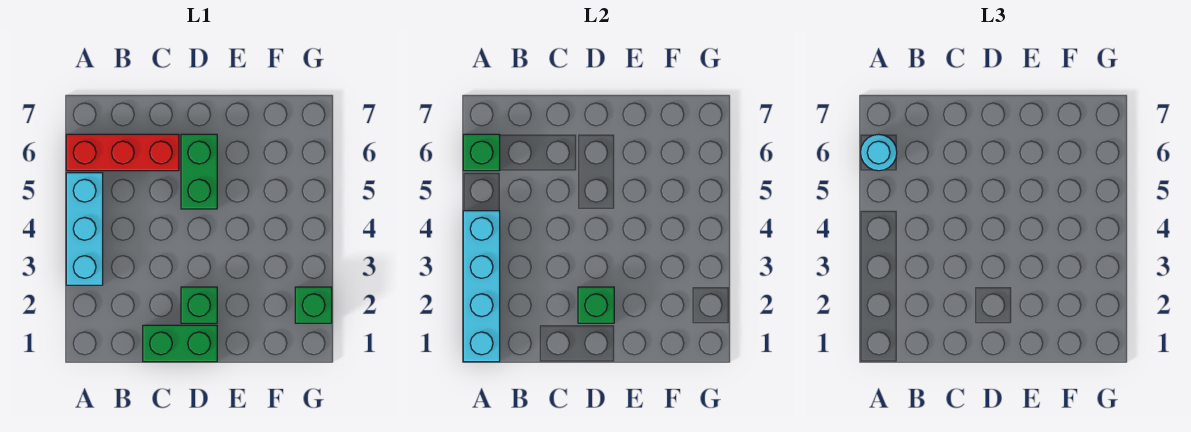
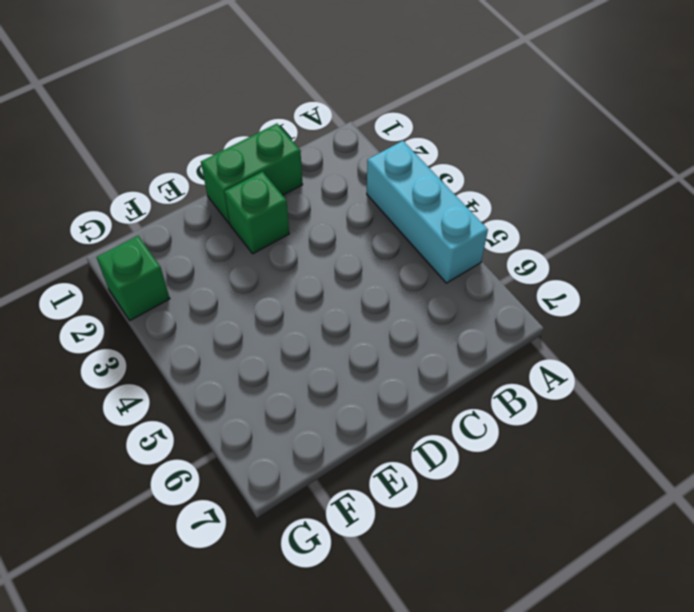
none -> red 1x3 brick [66,134,179,171]
none -> green 1x2 brick [181,134,217,209]

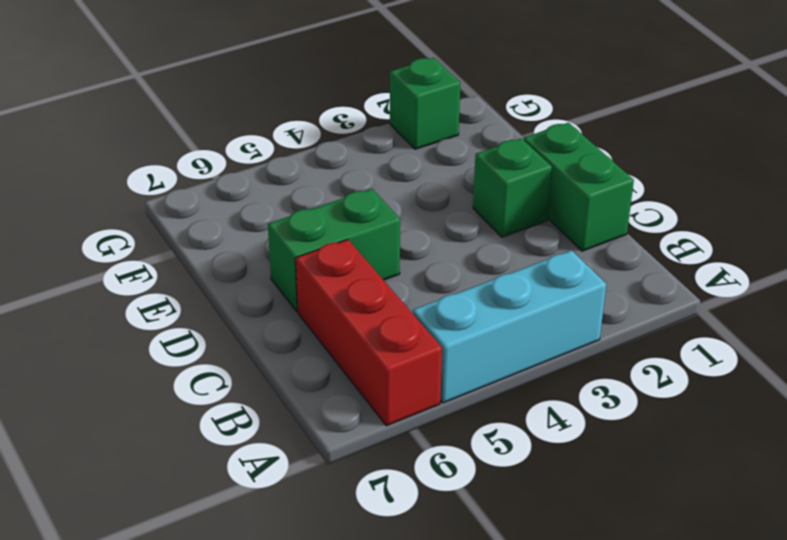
none -> cyan 1x4 brick [463,211,500,362]
none -> green 1x1 brick [463,134,500,171]

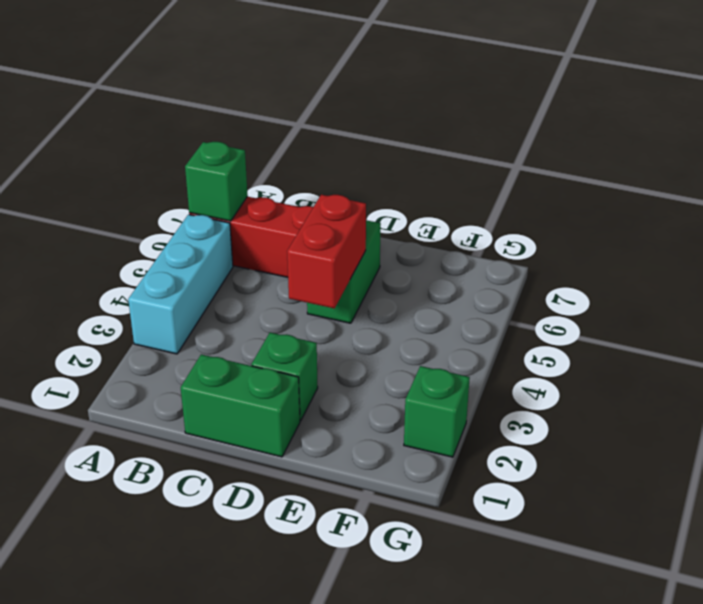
red 1x2 brick [287,195,366,308] -> none
none -> cyan 1x4 brick [463,211,500,362]
none -> green 1x1 brick [578,287,614,323]

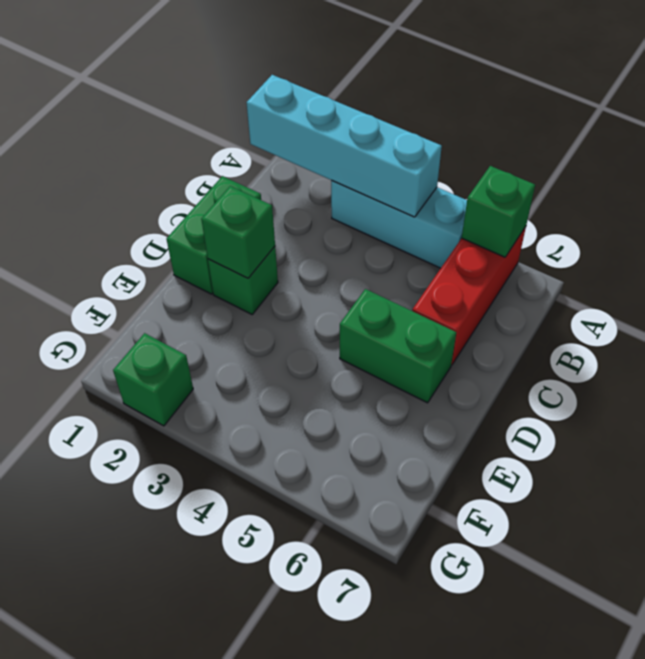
none -> cyan 1x1 round brick [861,134,897,171]

